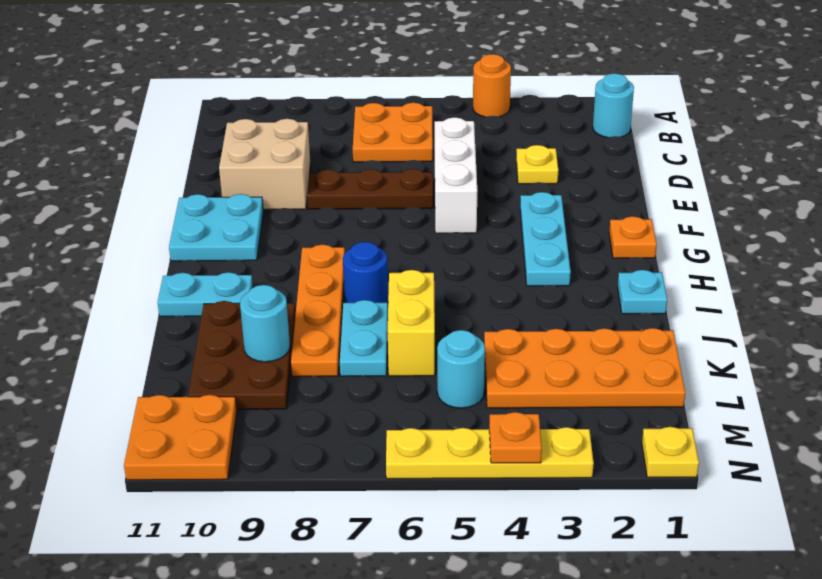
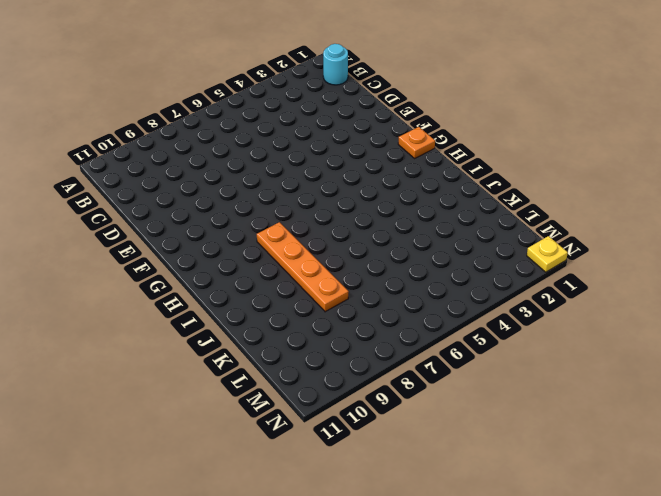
none -> orange 1x1 round brick [473,54,511,117]
none -> orange 2x2 plate [353,103,433,162]
none -> yellow 1x1 plate [516,145,558,184]

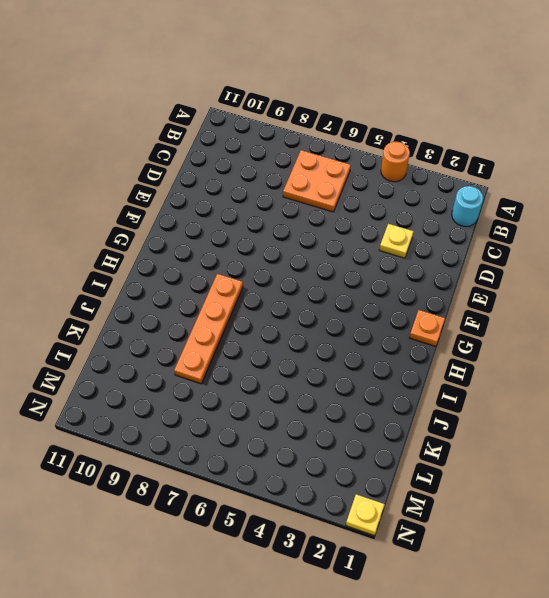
none -> white 1x3 brick [435,117,477,233]
none -> tan 2x2 brick [219,119,310,209]
none -> brown 1x3 plate [307,169,433,209]

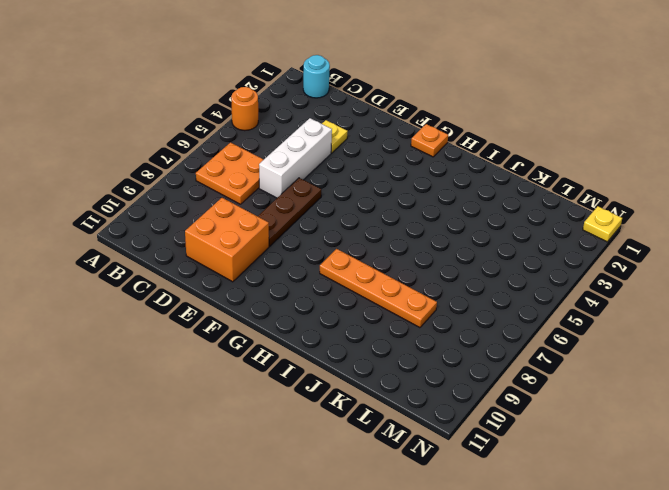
white 1x3 brick [259,118,332,198] -> white 1x3 brick turned to [435,117,477,233]
orange 2x2 brick [185,198,269,282] -> tan 2x2 brick [219,119,310,209]
none -> cyan 1x3 plate [520,192,571,286]
none -> cyan 2x2 plate [169,194,263,261]
none -> cyan 1x1 plate [618,270,667,314]

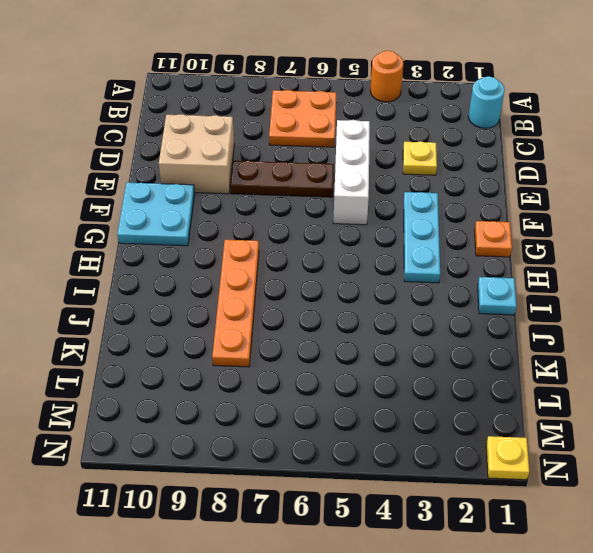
none -> blue 1x1 round brick [343,242,388,303]
none -> cyan 1x2 plate [157,272,253,316]
none -> yellow 1x2 brick [388,270,435,376]

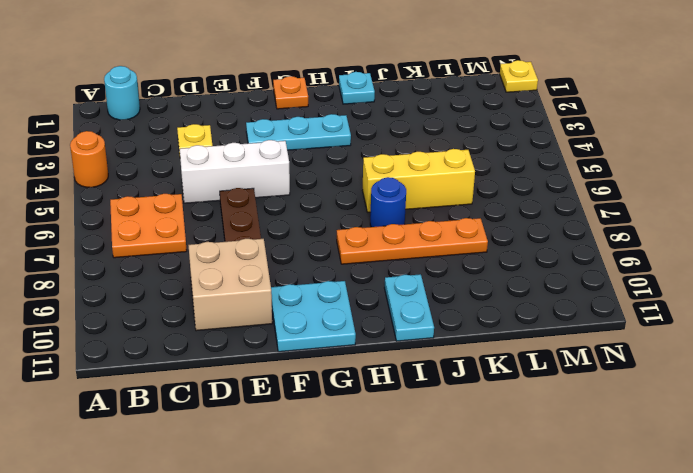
yellow 1x3 brick [363,149,475,212] -> yellow 1x2 brick [388,270,435,376]
none -> cyan 1x2 plate [340,300,388,376]
none -> brown 2x3 plate [188,301,295,409]
none -> orange 2x4 plate [484,328,685,408]

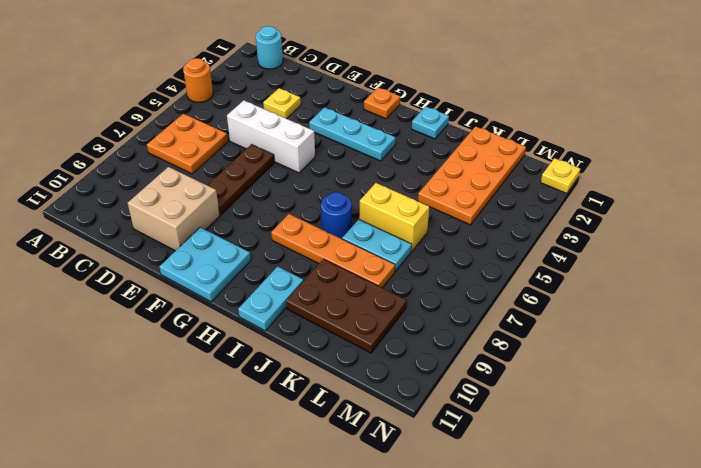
none -> cyan 1x1 round brick [437,330,485,408]
none -> orange 2x2 plate [124,395,237,480]
none -> yellow 1x4 plate [386,427,594,479]

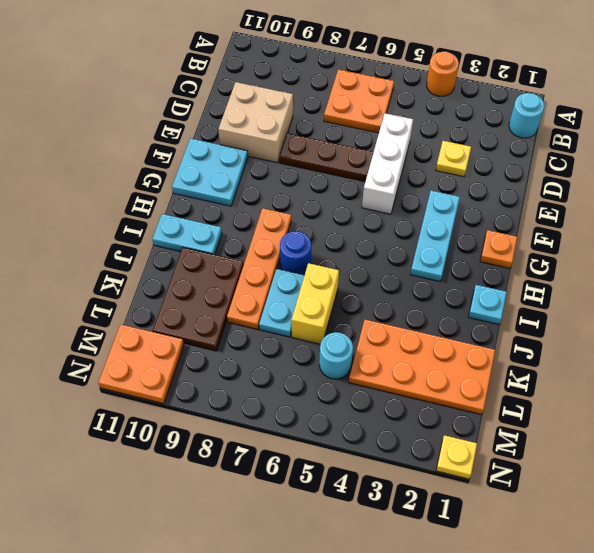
none -> yellow 1x4 plate [386,427,594,479]
none -> cyan 1x1 round brick [240,285,290,362]
none -> orange 1x1 plate [489,412,542,463]

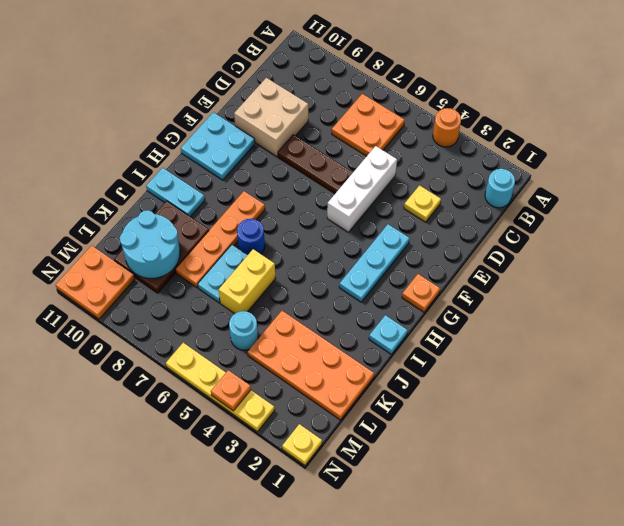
cyan 2x2 round brick [120,210,180,278] -> cyan 1x1 round brick [240,285,290,362]

